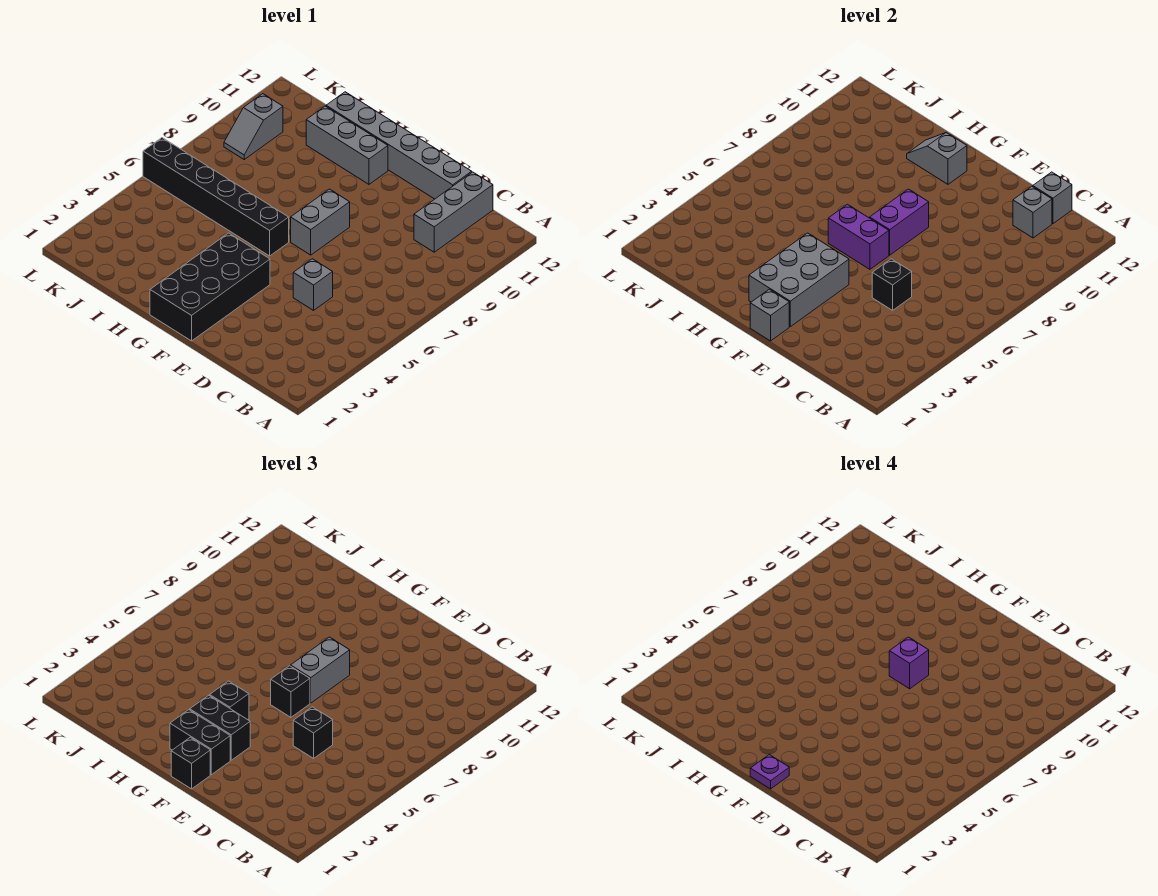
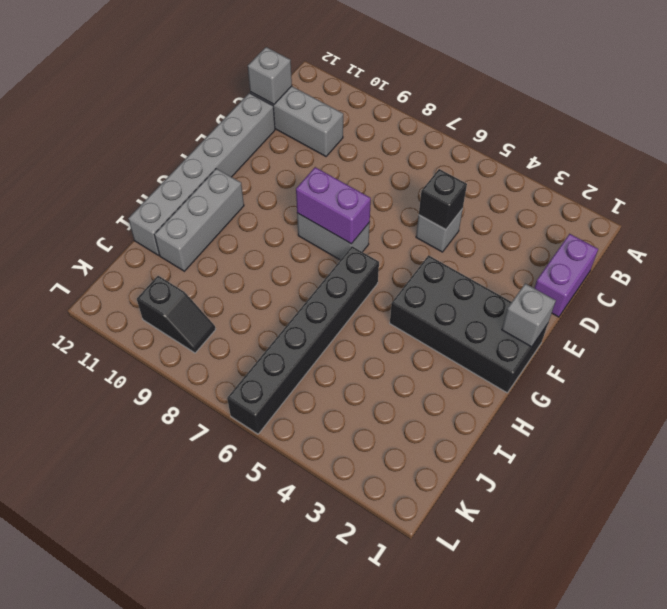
purple 1x2 brick [534,234,598,317] -> purple 1x2 brick moved to [828,204,889,269]
black 1x2 slope [137,276,216,353] -> grey 1x2 slope [224,94,283,159]
none -> grey 1x1 brick [1013,186,1052,238]
none -> grey 2x3 brick [749,233,849,327]
none -> grey 1x2 slope [907,133,967,184]

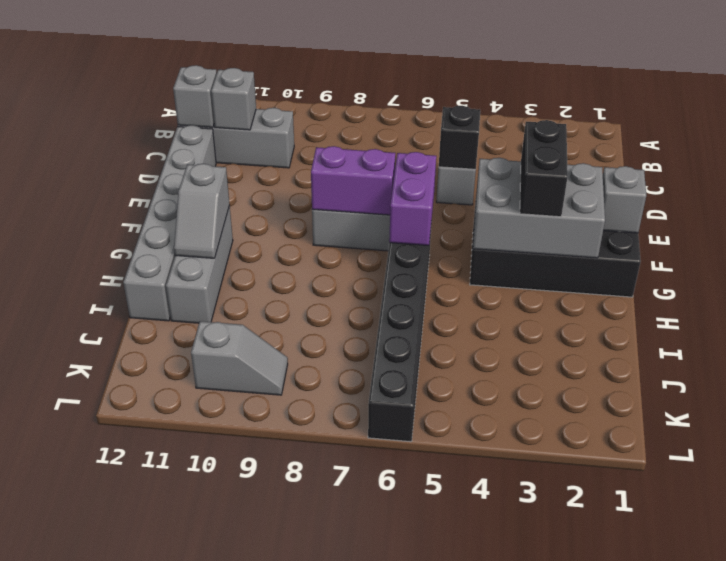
none -> black 1x1 brick [293,707,333,758]
none -> black 1x1 brick [171,737,210,789]
none -> black 1x2 brick [170,710,230,775]

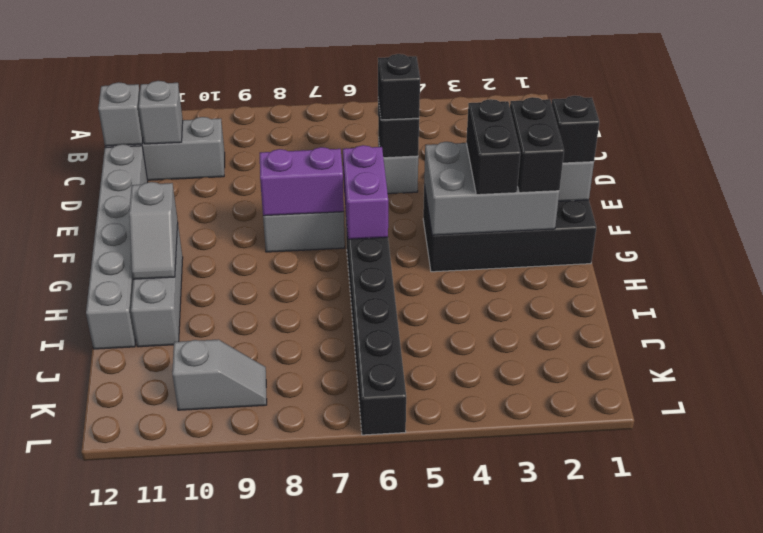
none -> black 1x1 brick [271,666,310,717]
none -> grey 1x2 brick [291,637,350,703]
none -> black 1x1 brick [210,681,249,720]

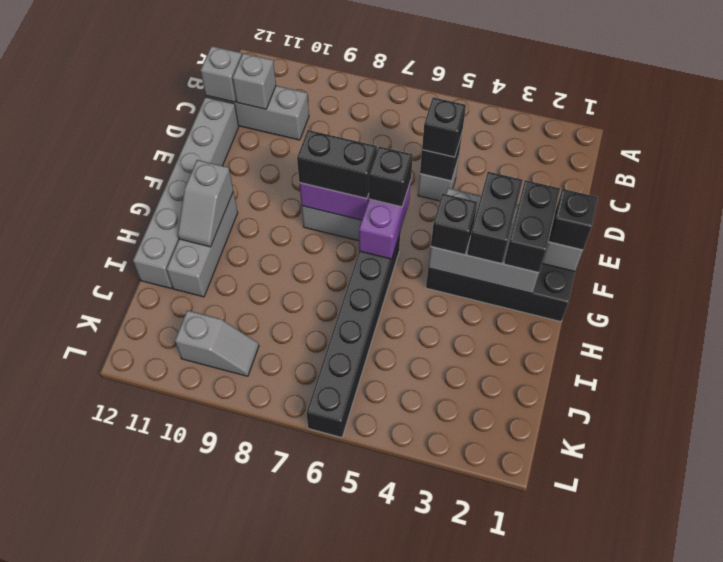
black 1x2 brick [297,130,377,199] -> grey 1x2 brick [291,637,350,703]
none -> purple 1x1 plate [750,755,789,789]
none -> purple 1x1 brick [889,637,929,689]

